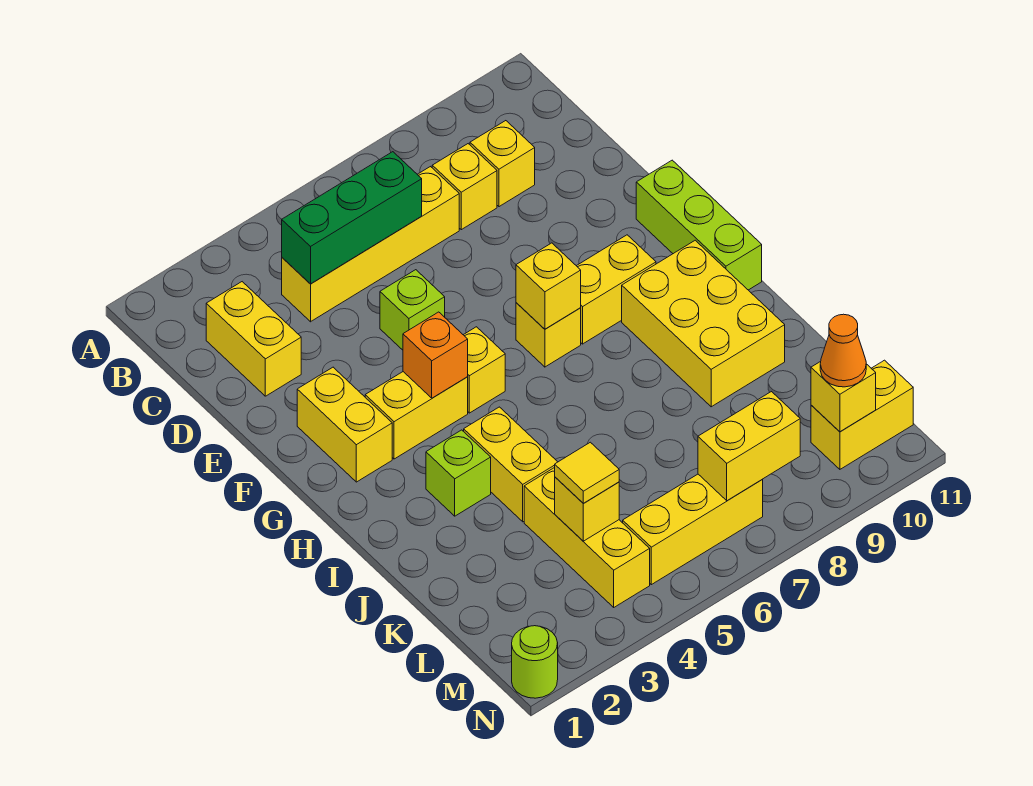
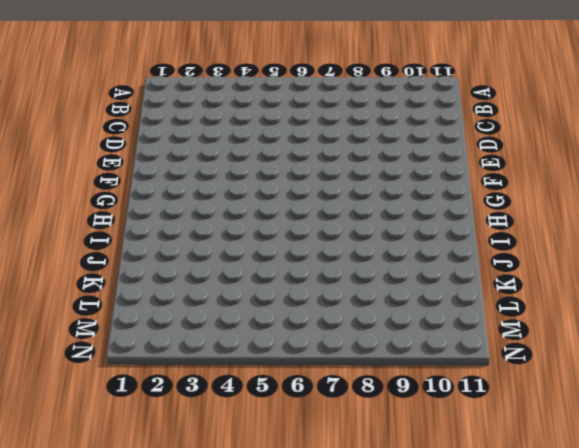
none -> yellow 1x2 brick [206,282,301,396]
none -> yellow 1x4 brick [282,167,459,322]
none -> yellow 1x1 brick [432,144,497,230]

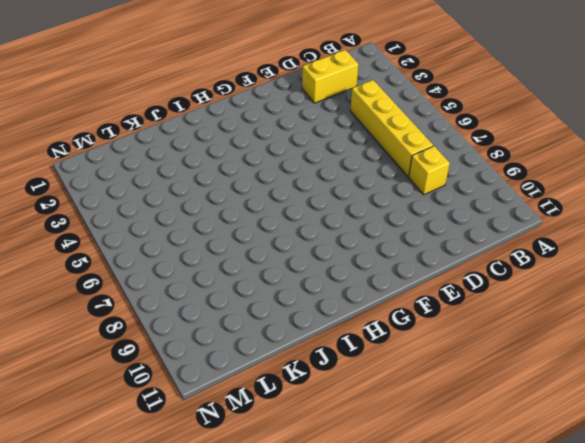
none -> yellow 1x1 brick [470,121,535,207]
none -> lime 1x1 brick [380,270,445,350]
none -> yellow 1x2 brick [297,367,392,482]

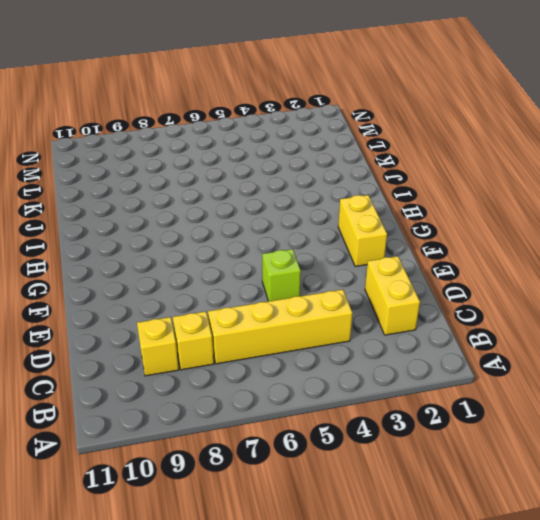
none -> lime 1x3 brick [636,160,762,290]
none -> yellow 1x2 brick [365,372,468,459]
none -> yellow 1x1 brick [464,327,505,413]

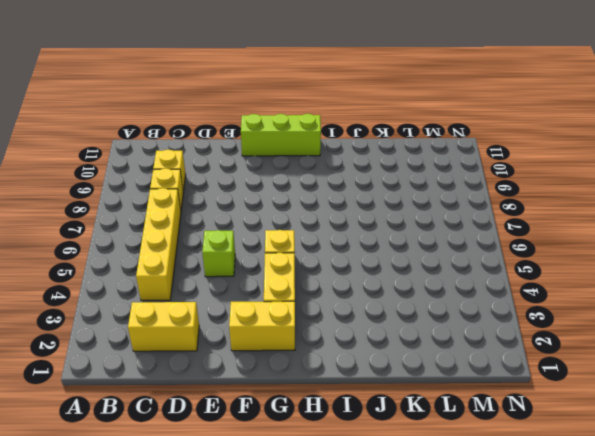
none -> yellow 1x1 brick [516,303,581,367]
none -> yellow 1x2 brick [577,235,656,344]
none -> yellow 2x3 brick [622,240,785,407]

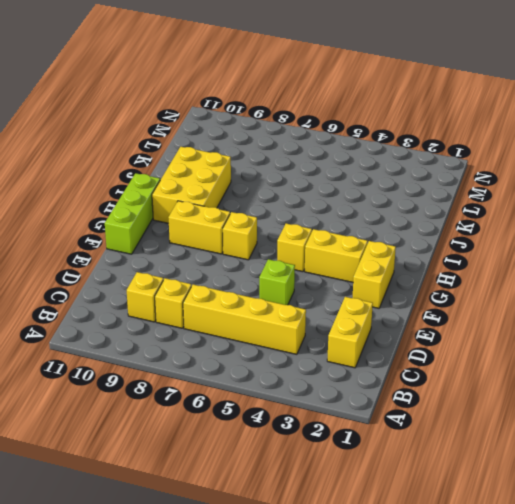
none -> lime 1x1 brick [426,430,491,516]
none -> yellow 1x2 brick [464,407,557,522]
none -> yellow 1x3 brick [524,467,650,607]

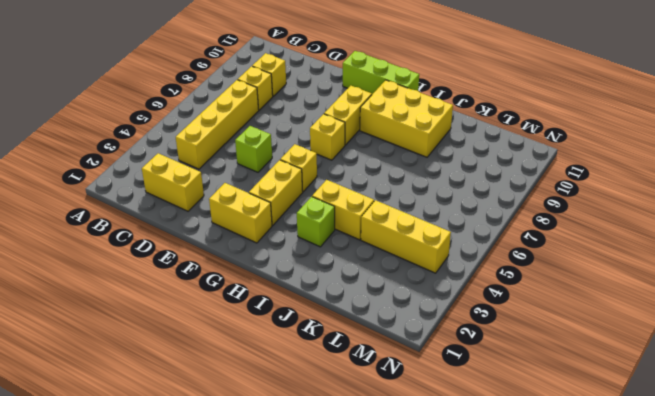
none -> yellow 1x3 brick [623,474,763,585]
none -> yellow 1x2 brick [811,360,913,469]
none -> lime 1x1 round brick [512,626,558,698]

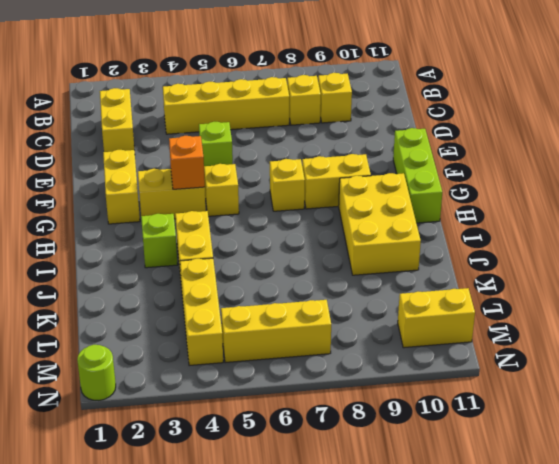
none -> green 1x3 brick [282,152,422,284]
none -> yellow 1x1 brick [516,243,581,329]
none -> yellow 1x1 brick [555,477,619,541]

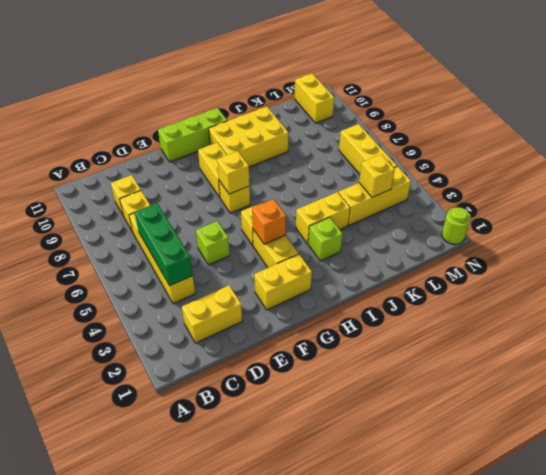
none -> yellow 1x2 brick [698,392,800,501]
none -> yellow 1x1 brick [811,361,876,432]
none -> yellow 1x1 tile [555,442,619,504]

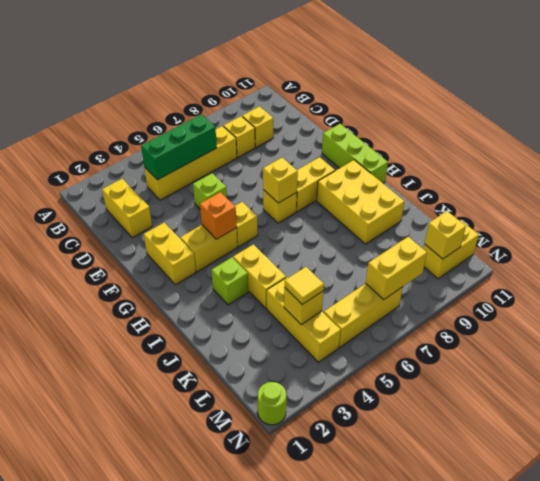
none -> orange 1x1 cone [820,314,866,387]

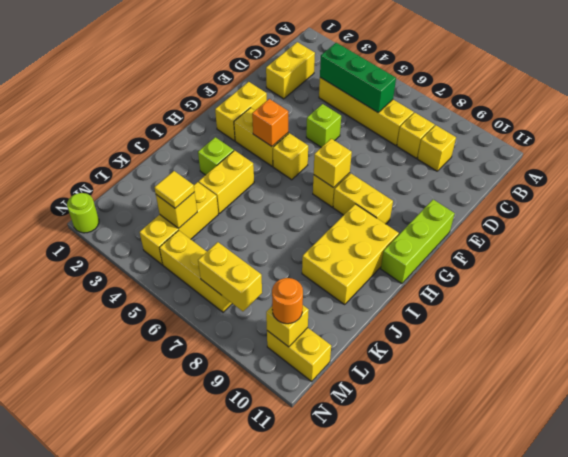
orange 1x1 round brick [272,278,303,324] -> orange 1x1 cone [820,314,866,387]

